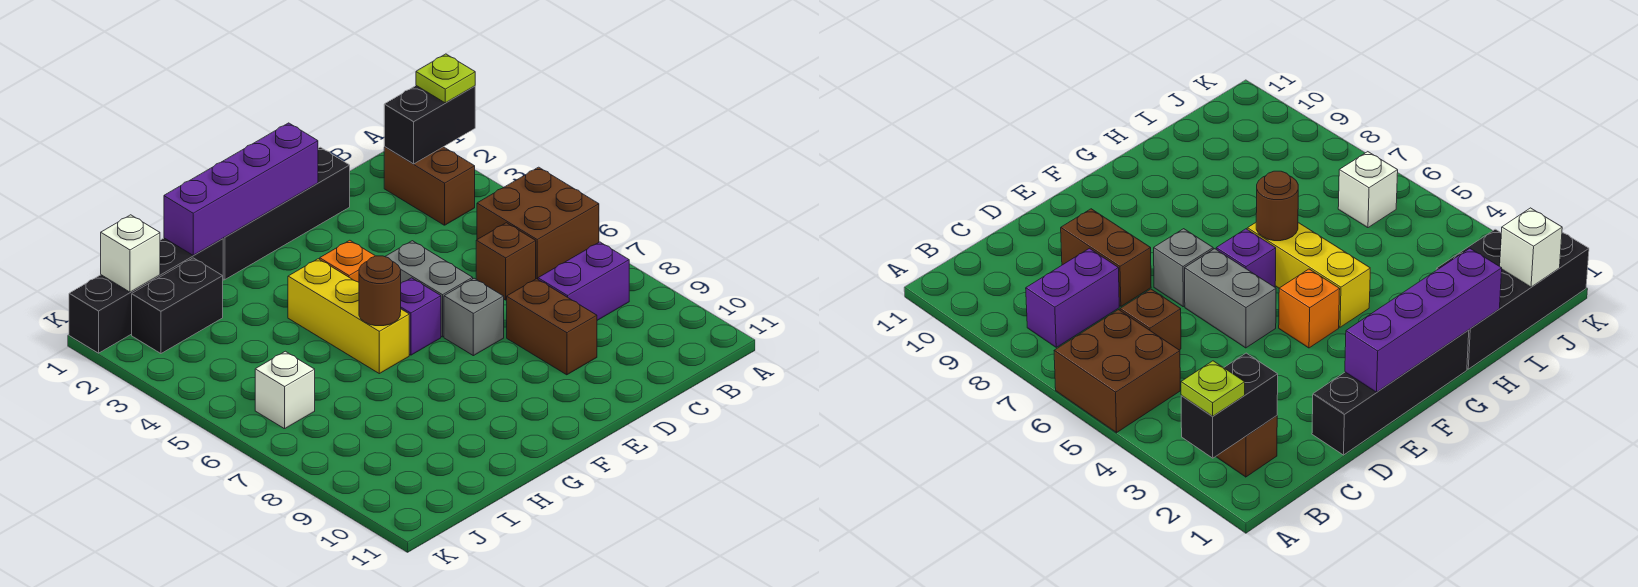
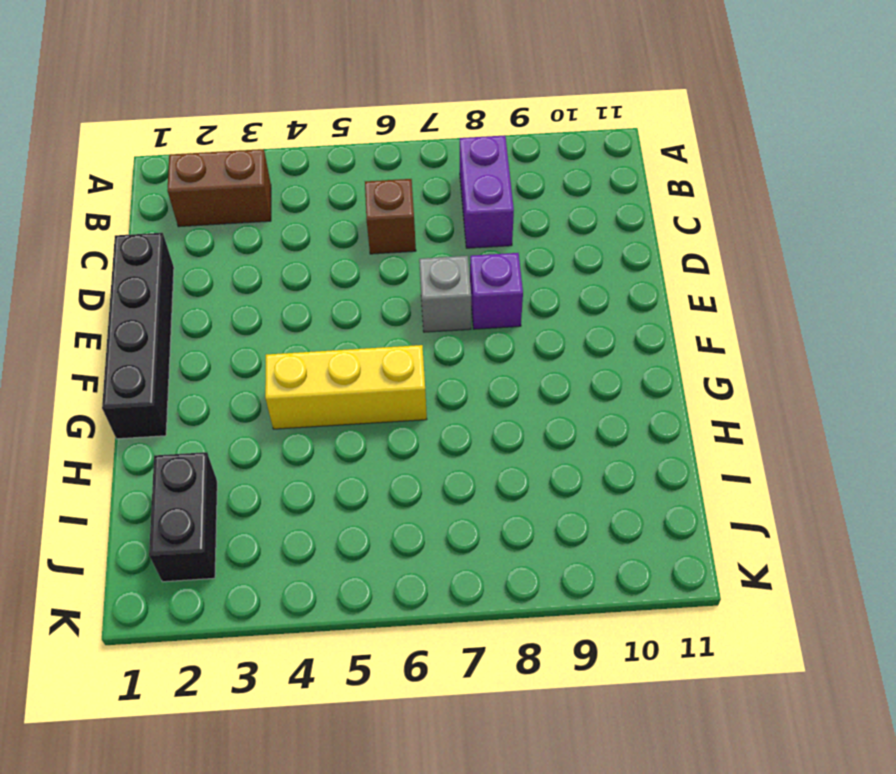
purple 1x1 brick [470,253,523,329] -> purple 1x1 brick moved to [401,278,441,355]
none -> brown 2x2 brick [477,167,599,279]
none -> brown 1x2 brick [507,279,597,375]
none -> grey 1x2 brick [385,241,473,337]

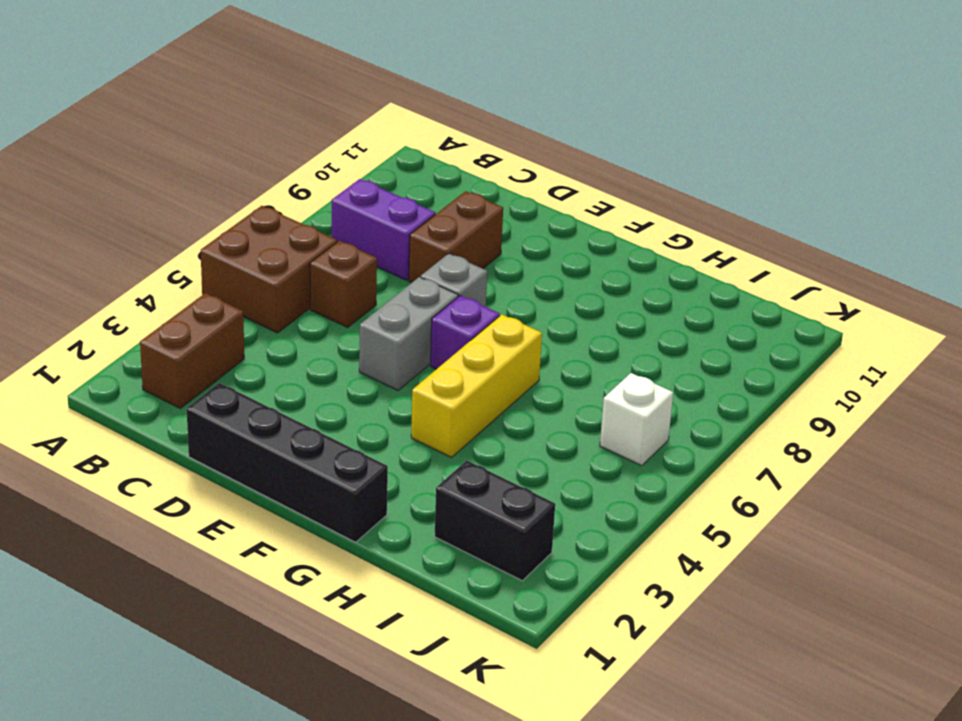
none -> orange 1x1 brick [320,240,375,282]
none -> black 1x4 brick [69,238,223,353]
none -> black 1x2 brick [384,86,475,164]

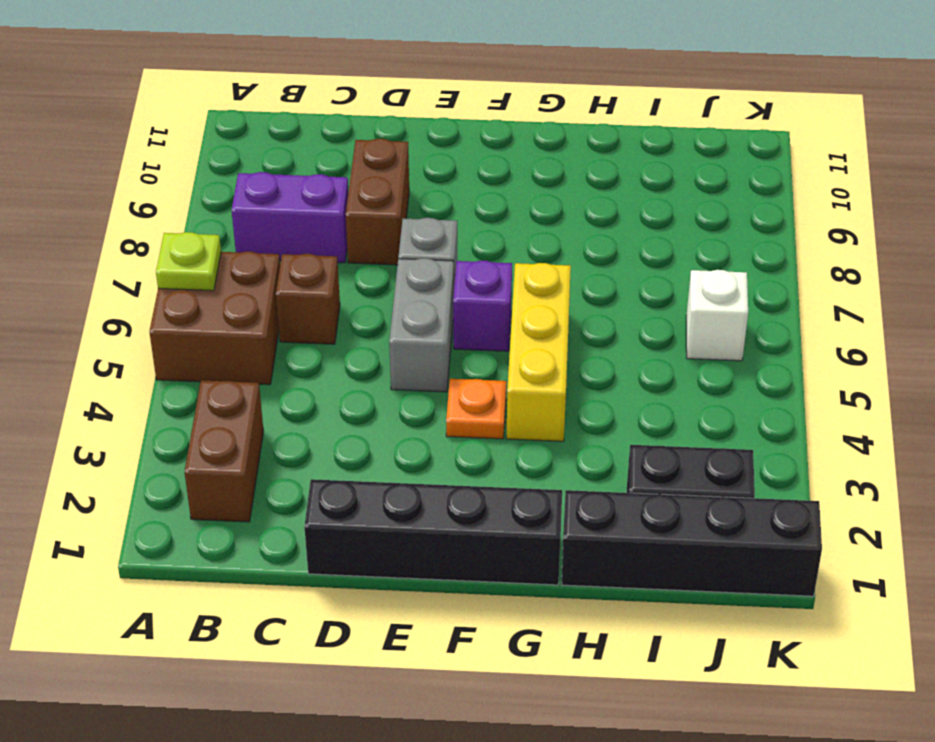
lime 1x1 plate [156,232,221,291] -> lime 1x1 plate moved to [416,54,475,103]
orange 1x1 plate [446,379,506,439] -> orange 1x1 brick [320,240,375,282]
none -> black 1x2 brick [384,86,475,164]
none -> purple 1x4 brick [164,123,318,255]
none -> brown 1x1 round brick [359,256,401,326]

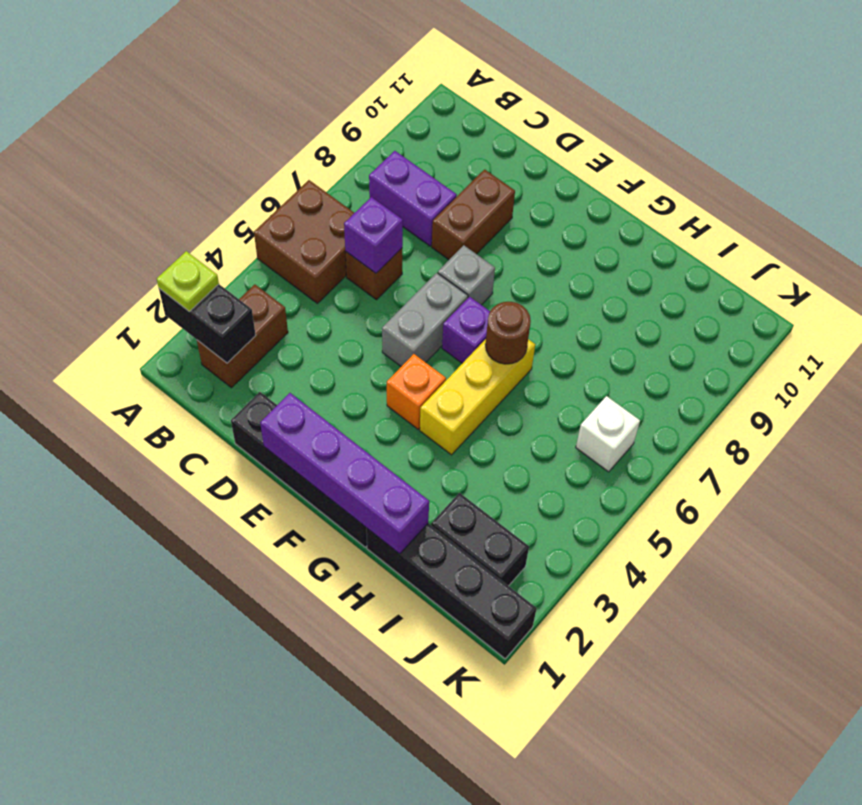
purple 1x1 brick [344,197,403,273] -> none
none -> white 1x1 brick [101,215,160,292]

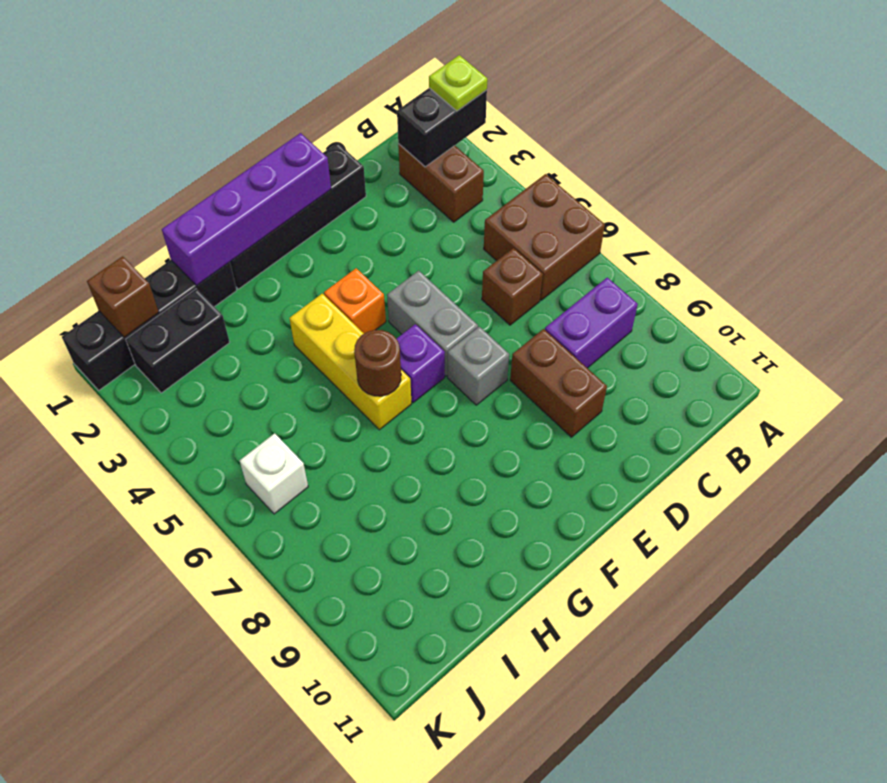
brown 1x1 brick [87,256,159,337] -> white 1x1 brick [101,215,160,292]

